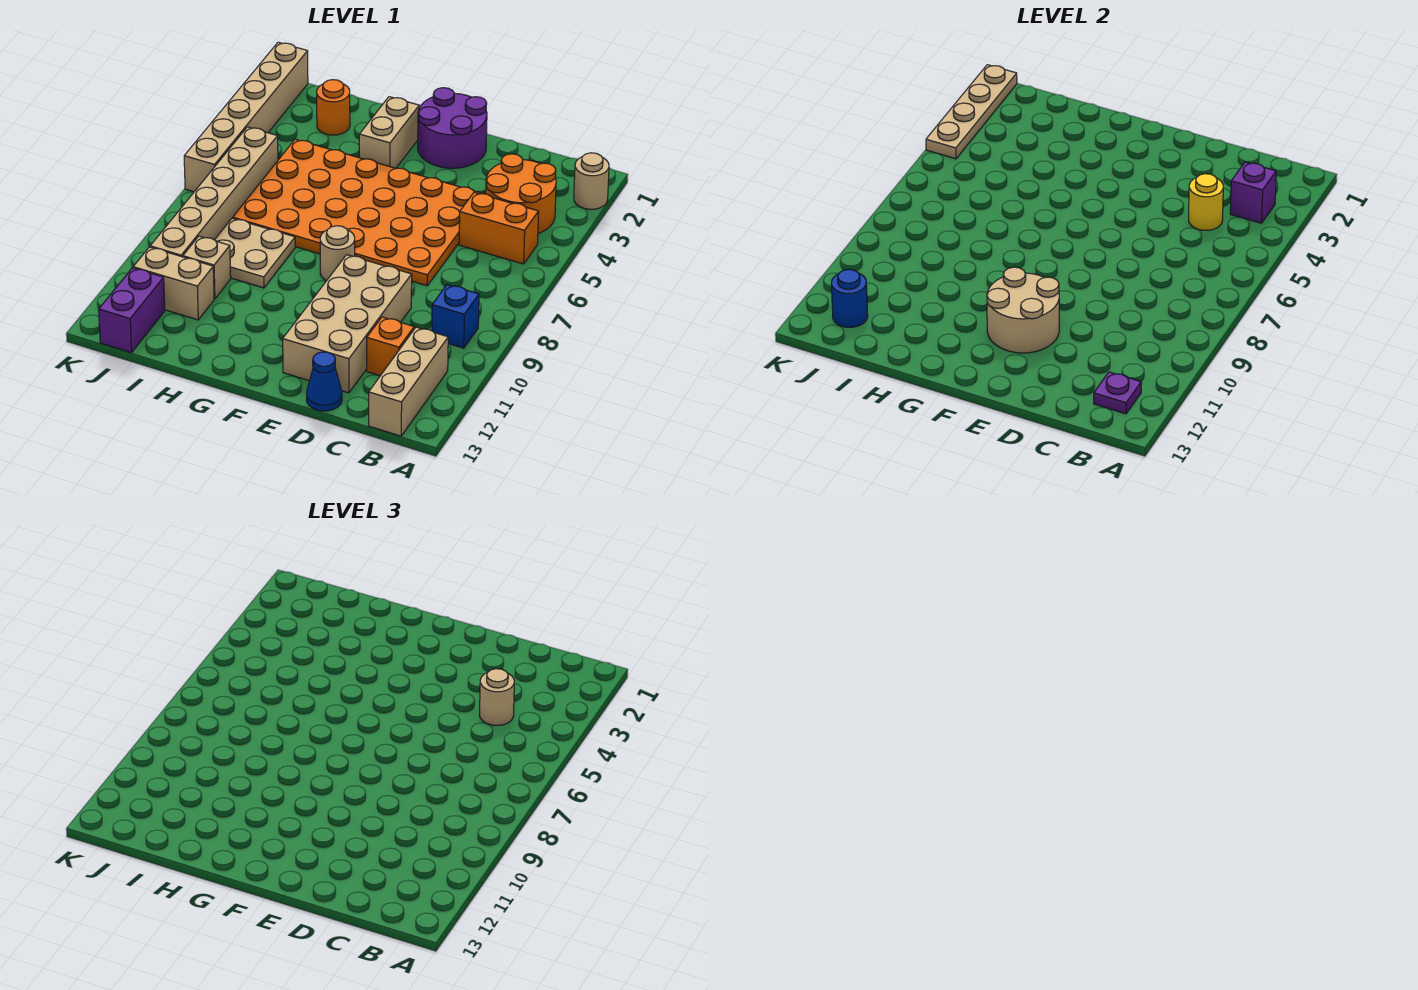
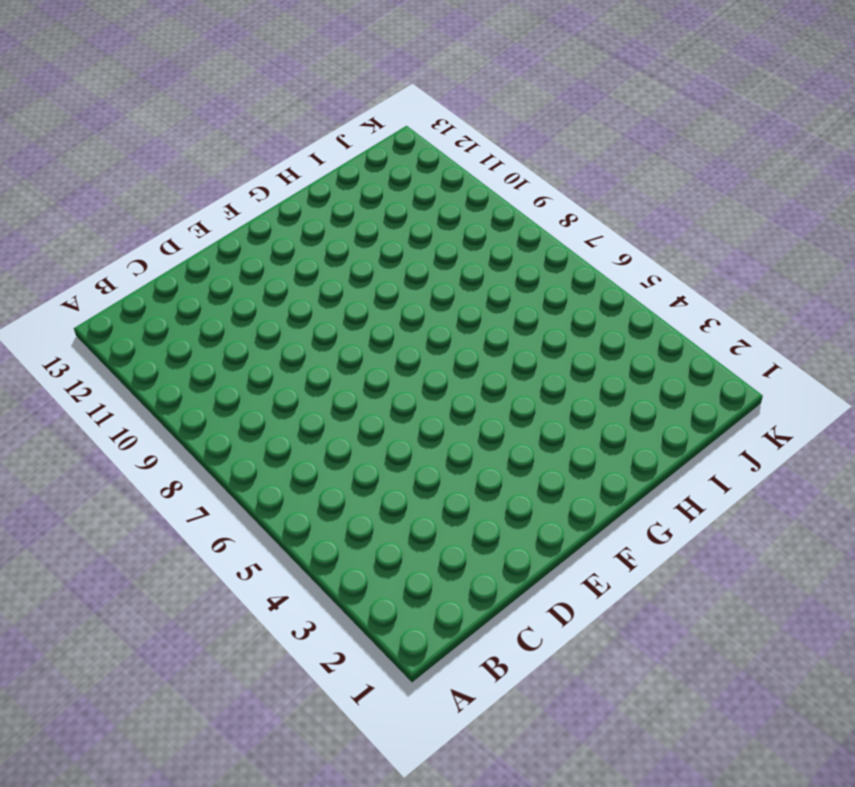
none -> tan 1x1 round brick [574,153,609,209]
none -> orange 2x2 round brick [486,154,556,233]
none -> orange 1x2 brick [459,192,539,264]

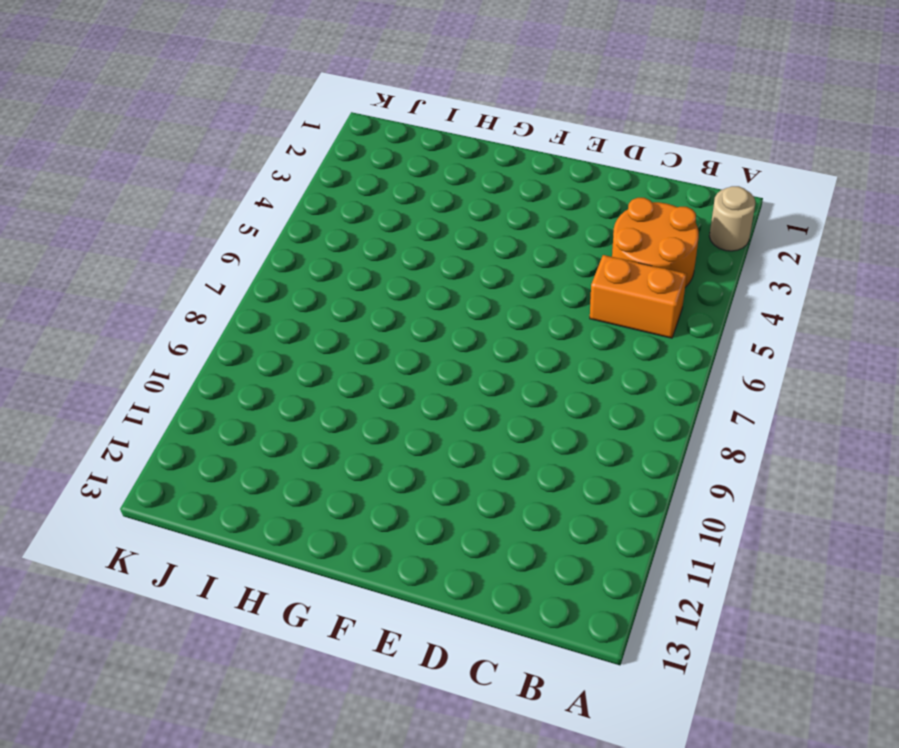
none -> blue 1x1 brick [432,285,479,348]
none -> tan 1x3 brick [369,327,448,436]
none -> orange 1x1 brick [367,317,415,376]

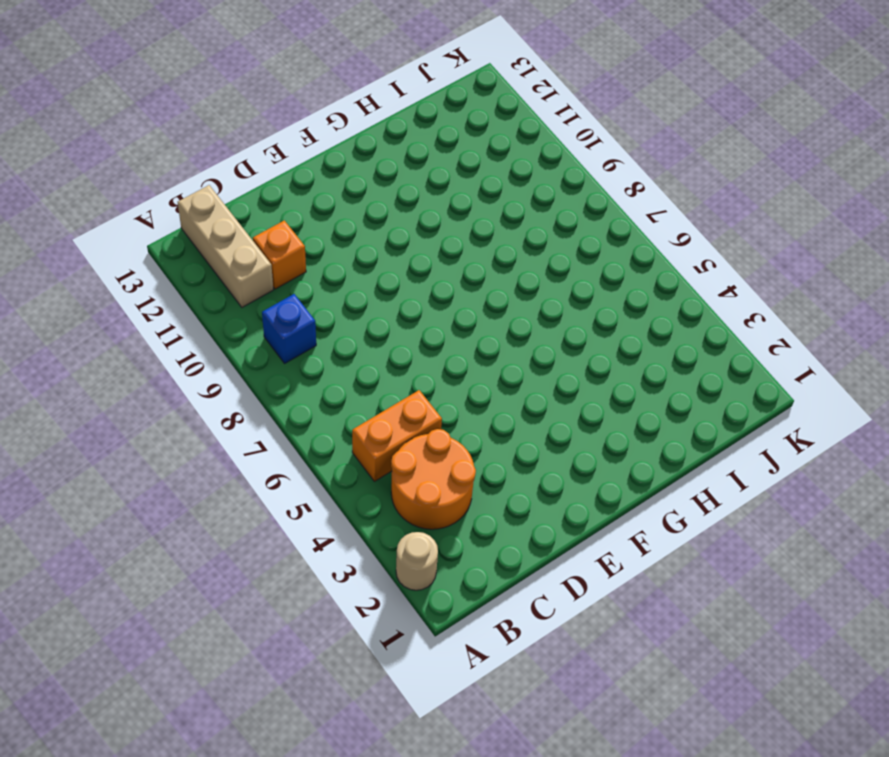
none -> orange 4x6 plate [233,139,483,286]
none -> tan 2x4 brick [283,255,412,393]
none -> blue 1x1 cone [307,352,342,411]

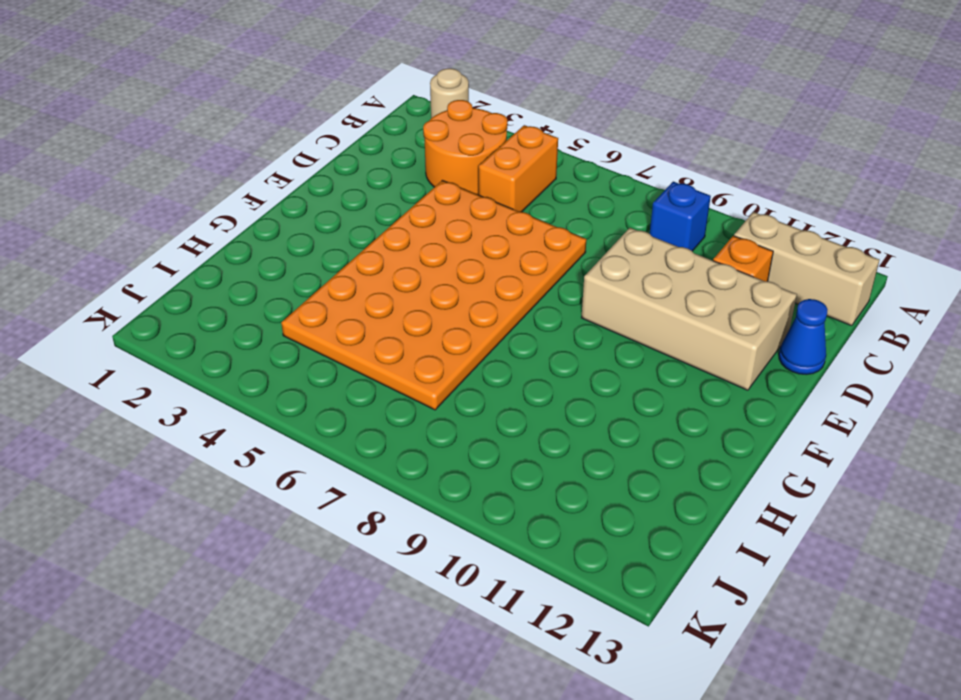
none -> purple 2x2 round brick [418,88,487,168]
none -> tan 1x1 round brick [320,226,355,281]
none -> tan 1x2 brick [359,97,419,168]

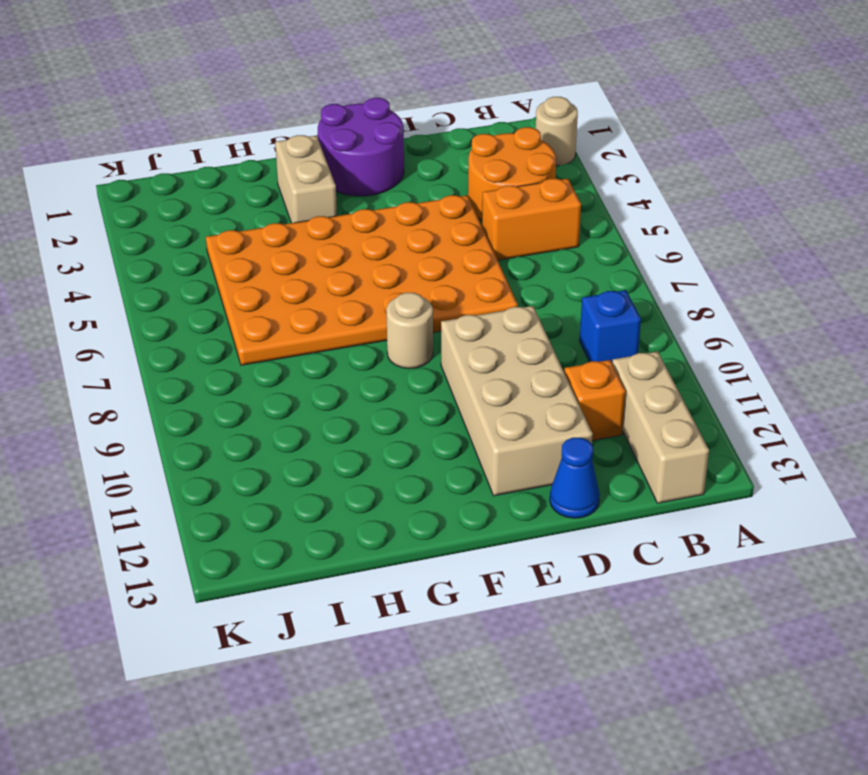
none -> tan 2x2 plate [215,218,295,288]
none -> orange 1x1 round brick [317,80,350,135]
none -> tan 1x1 brick [183,236,231,299]

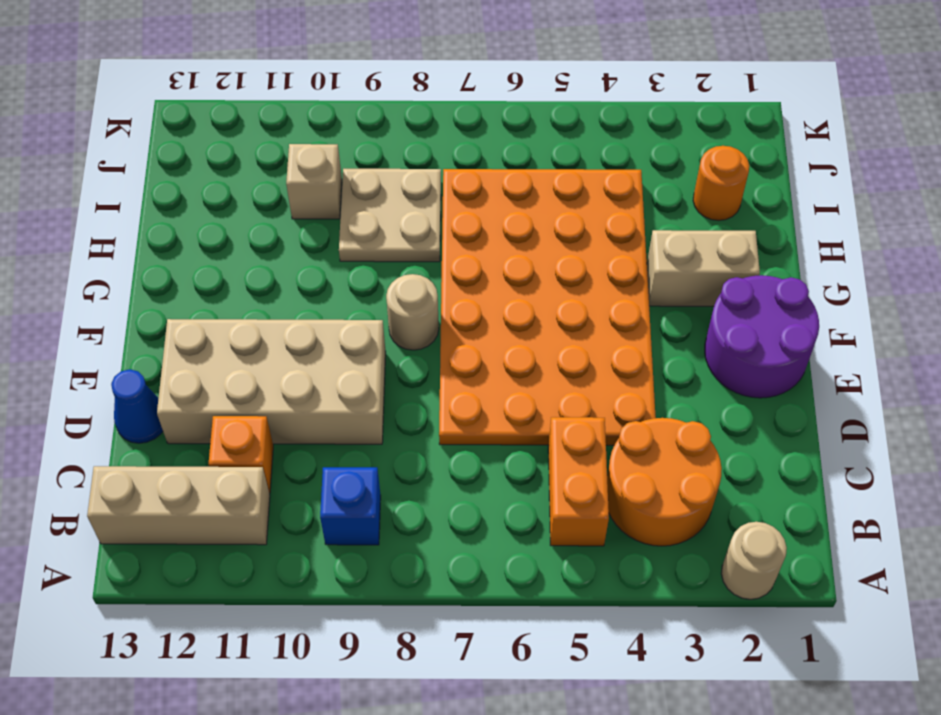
none -> tan 1x2 brick [133,247,214,320]
none -> tan 1x6 brick [150,127,278,257]
none -> purple 1x2 brick [99,268,165,353]

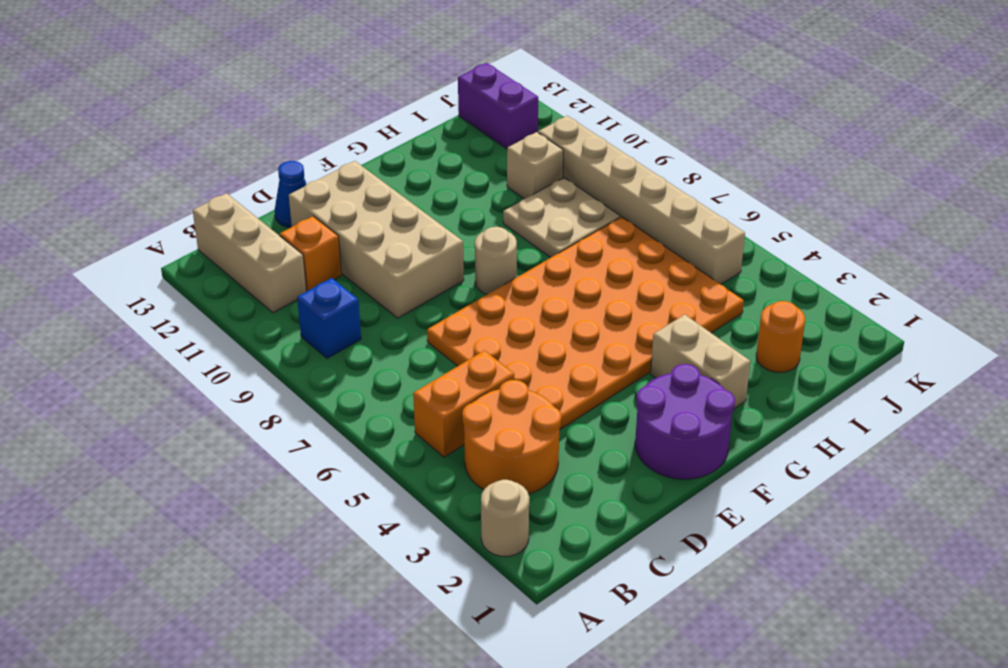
none -> tan 1x2 brick [133,247,214,320]
none -> tan 1x6 brick [184,42,308,192]
none -> purple 1x1 brick [1230,162,1276,223]

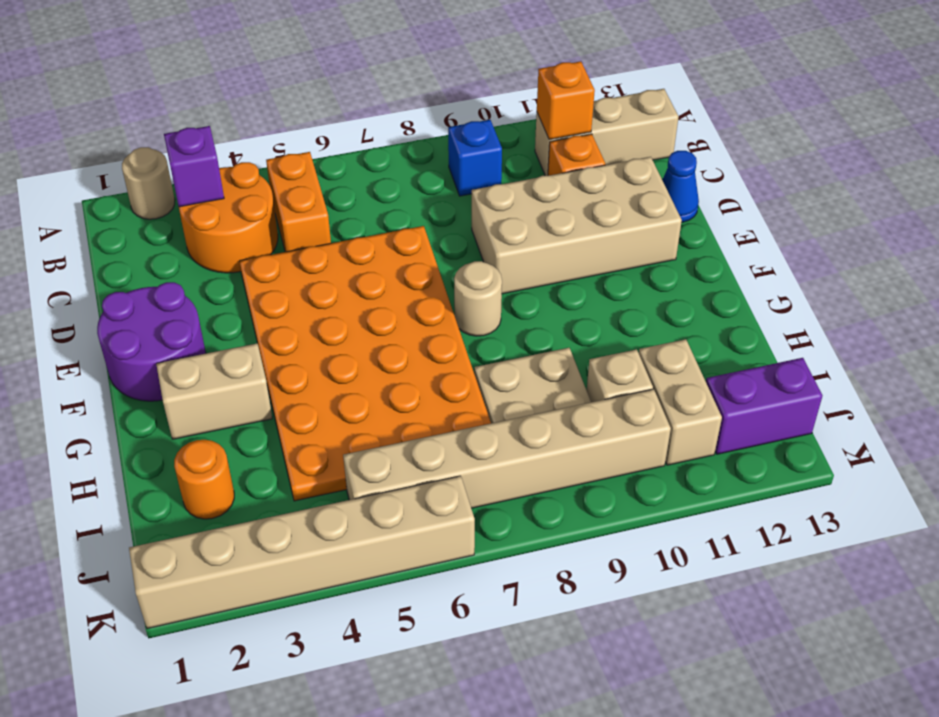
orange 1x1 brick [537,61,595,140] -> none
none -> purple 1x1 plate [1094,372,1141,414]
none -> yellow 1x1 round brick [1189,174,1223,230]
none -> tan 2x2 round brick [987,267,1059,353]

